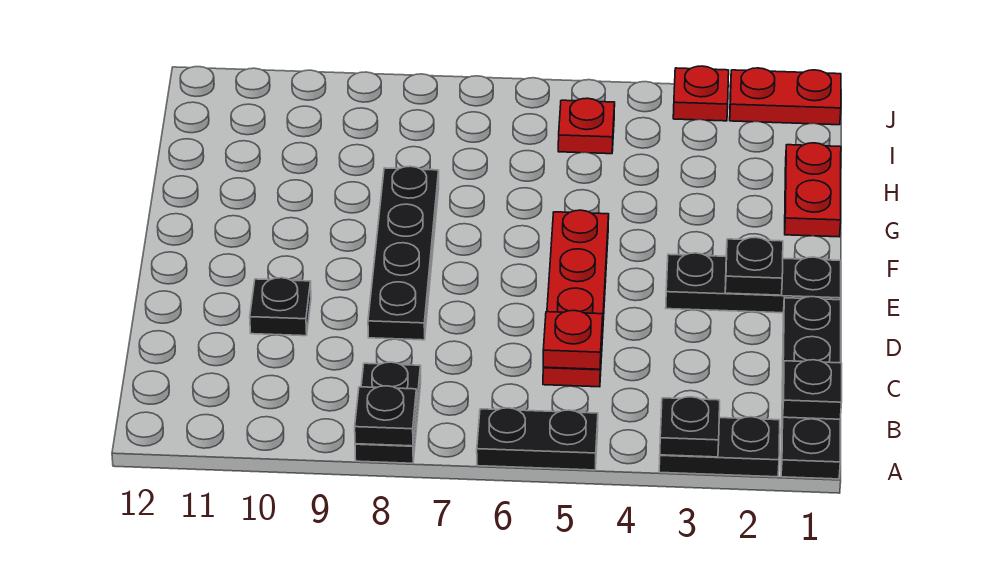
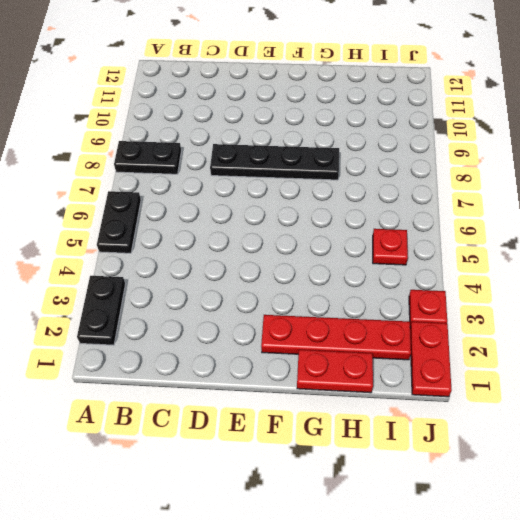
red 1x4 plate [261,315,411,360] -> red 1x4 plate moved to [543,210,609,387]
none -> black 1x4 plate [781,297,841,479]
none -> black 1x1 plate [250,278,311,336]
none -> black 1x3 plate [666,253,841,313]

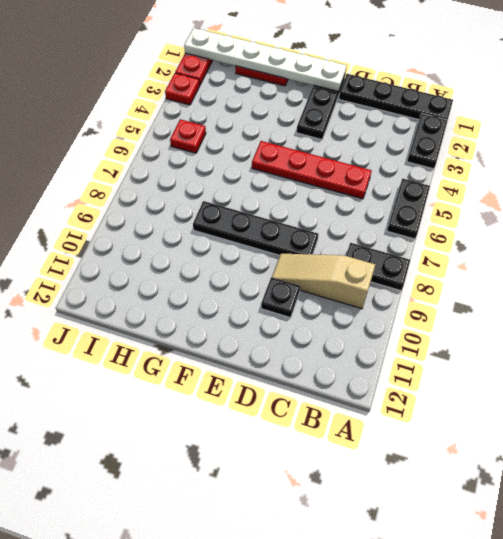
tan 1x3 slope [272,254,375,309] -> none
white 1x6 plate [184,28,347,91] -> none
none -> black 1x1 plate [660,397,720,457]
none -> black 1x1 plate [355,386,417,446]
none -> black 1x1 plate [783,360,842,419]

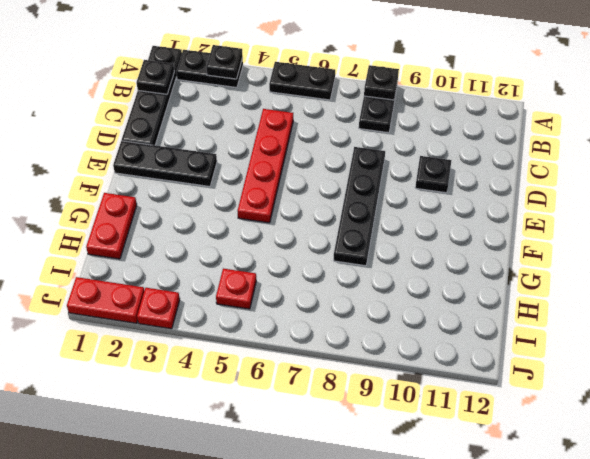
none -> red 1x1 plate [543,310,603,369]
none -> black 1x1 plate [725,237,783,295]

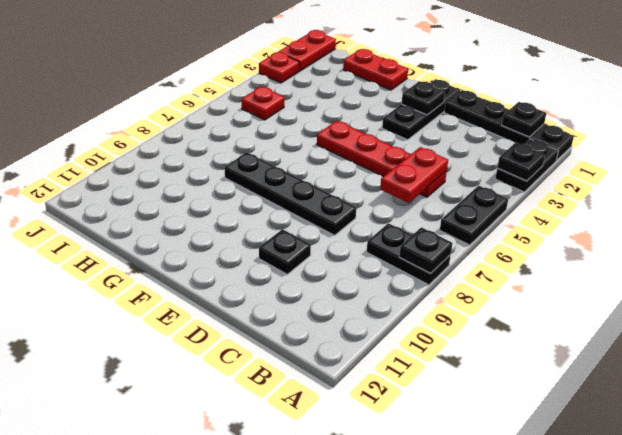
red 1x2 plate [380,147,448,203] -> red 1x1 plate [543,310,603,369]

